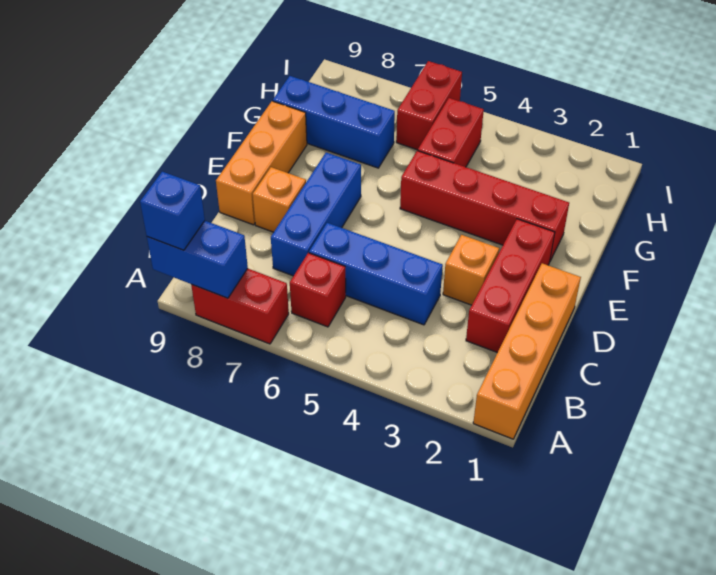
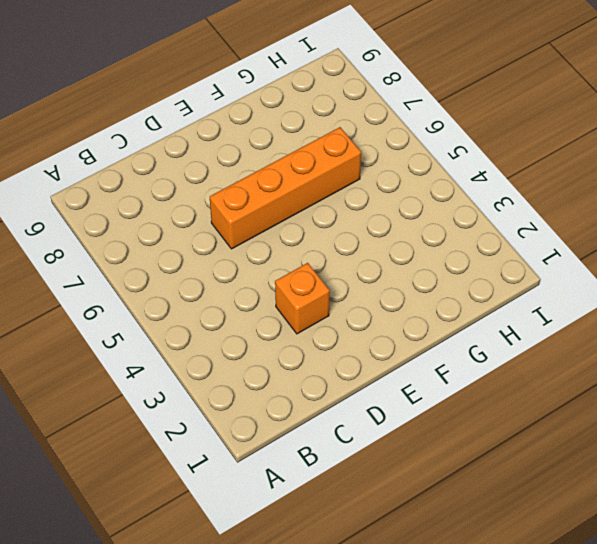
orange 1x4 brick [210,127,361,249] -> orange 1x4 brick moved to [473,263,581,439]
none -> red 1x2 brick [191,269,289,344]
none -> red 1x1 brick [290,253,346,327]
none -> red 1x3 brick [466,219,555,352]

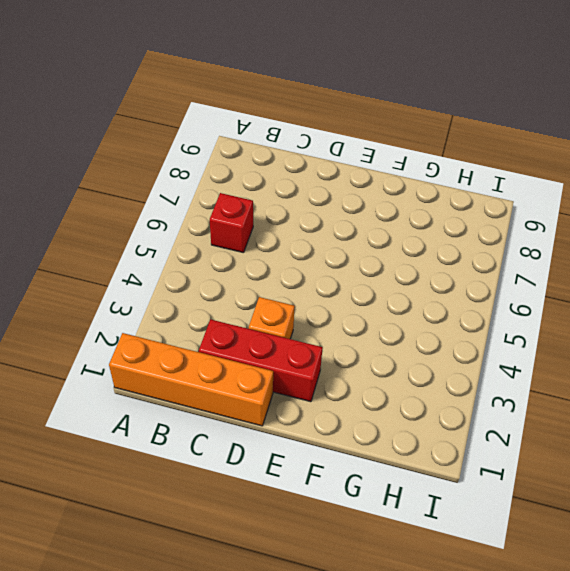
none -> red 1x2 brick [191,269,289,344]
none -> blue 1x3 brick [309,223,443,325]
none -> blue 1x3 brick [271,153,361,276]

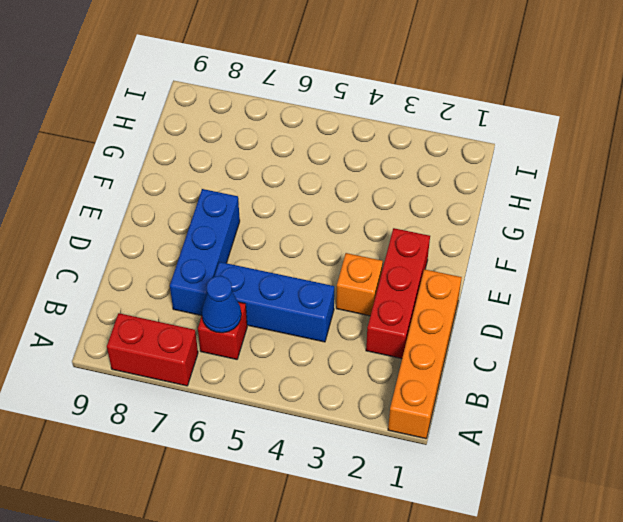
blue 1x1 cone [202,276,241,333] -> none
none -> orange 1x1 brick [253,167,306,232]
none -> orange 1x3 brick [216,101,307,225]
none -> red 1x4 brick [400,151,569,261]

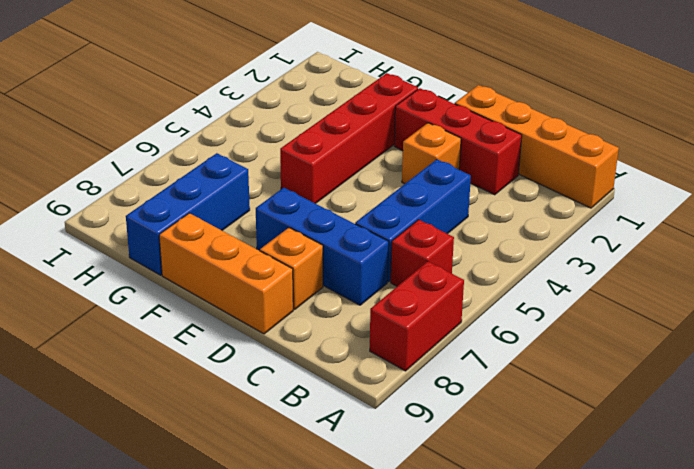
none -> red 1x2 brick [418,98,484,167]
none -> red 1x2 brick [396,61,462,150]
none -> blue 1x2 brick [147,221,248,298]

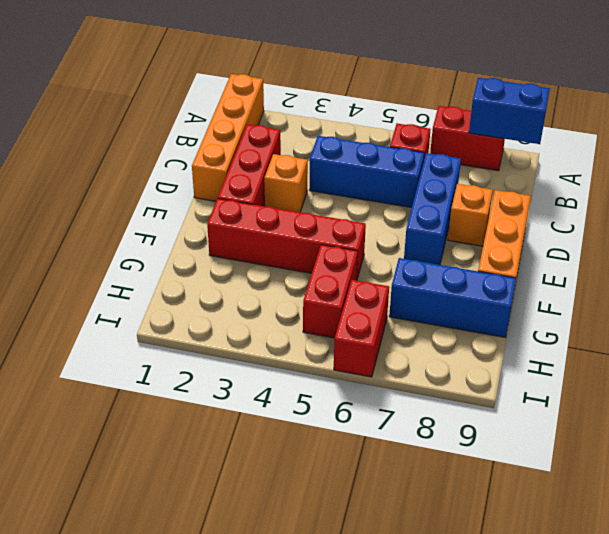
none -> blue 1x1 brick [140,172,205,250]

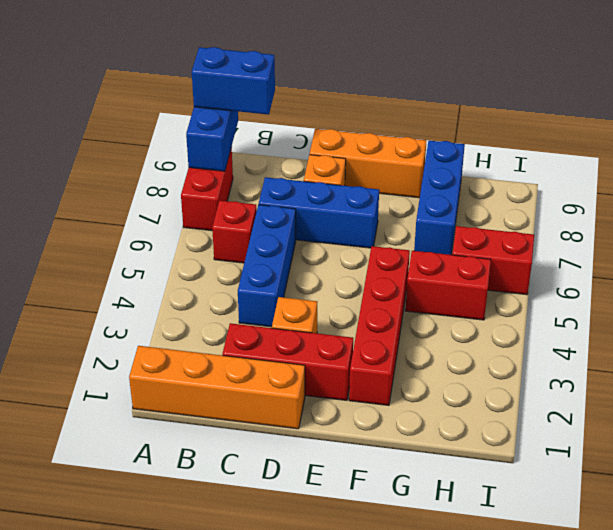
blue 1x2 brick [192,47,275,115] -> blue 1x1 brick [140,172,205,250]

